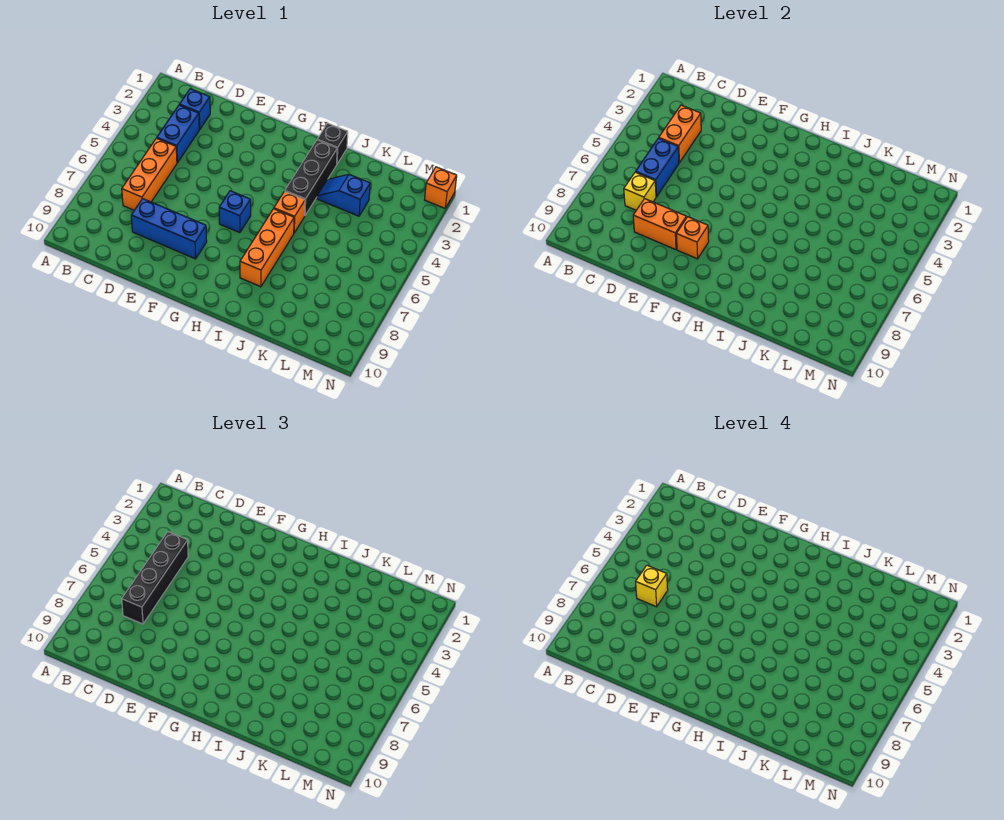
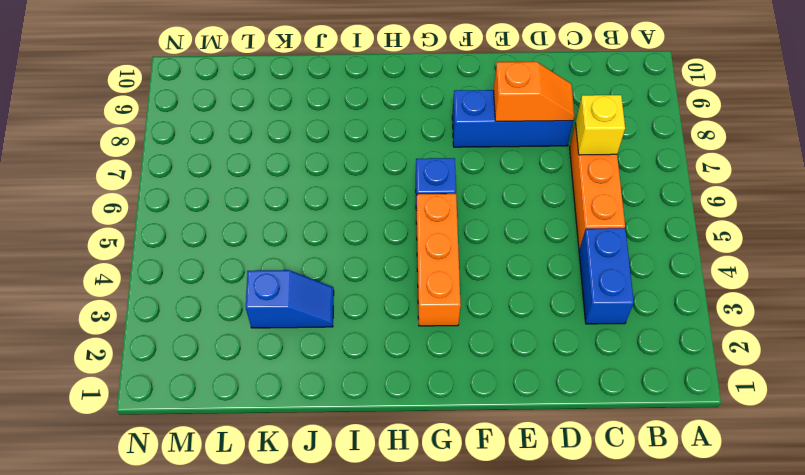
orange 1x2 slope [494,62,575,121] -> orange 1x2 brick [633,199,686,250]
orange 1x3 brick [416,194,461,326] -> orange 1x3 brick moved to [240,209,294,287]
none -> blue 1x1 brick [179,89,210,130]
none -> black 1x1 brick [317,123,348,164]
none -> black 1x3 brick [285,140,337,215]

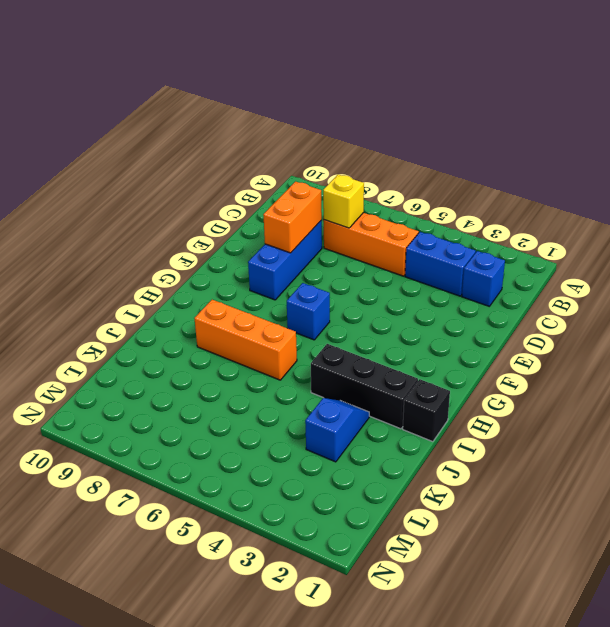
none -> orange 1x1 brick [274,191,305,233]
none -> orange 1x1 brick [425,167,457,208]
none -> orange 1x2 brick [659,105,701,163]

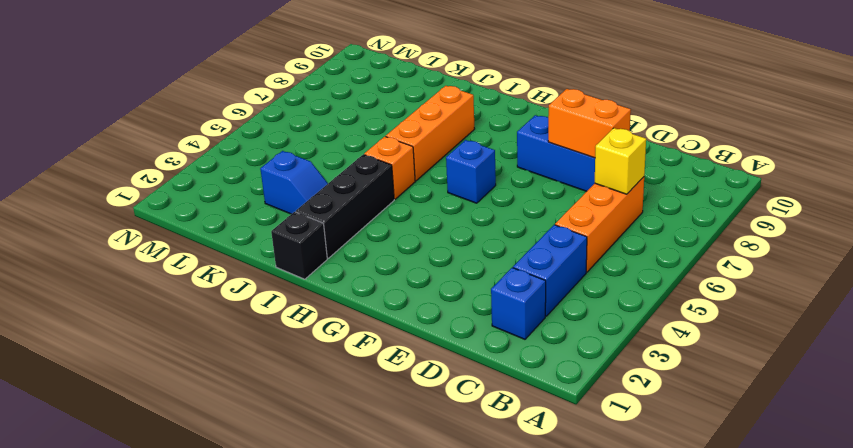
none -> orange 1x1 brick [425,167,457,208]
none -> orange 1x2 brick [659,105,701,163]
none -> blue 1x2 brick [636,138,679,197]

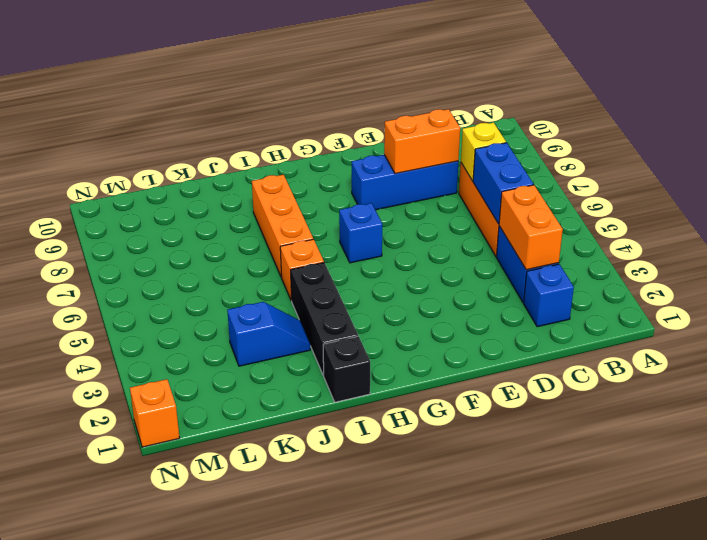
none -> orange 1x1 brick [676,217,709,259]
none -> black 1x4 brick [122,532,188,624]
none -> yellow 1x1 brick [636,565,668,607]

